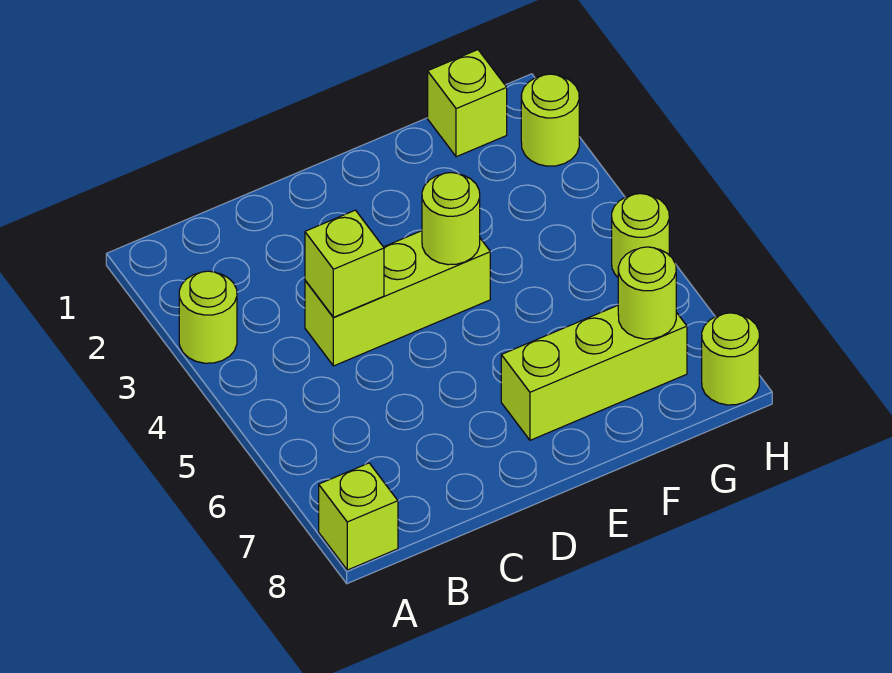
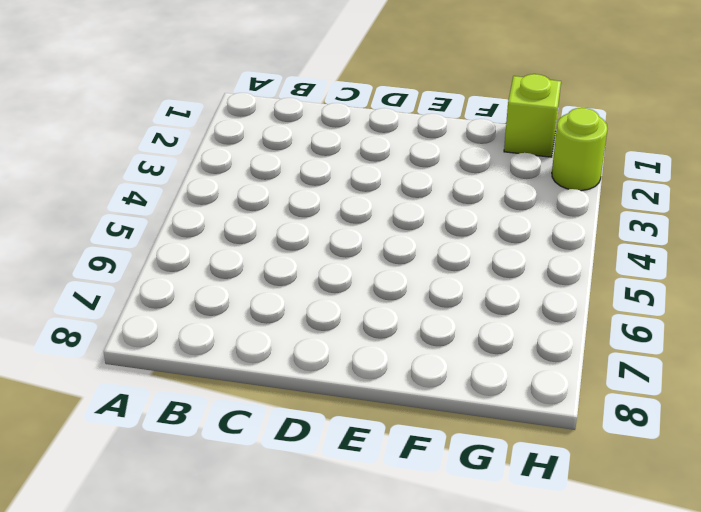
none -> lime 1x1 round brick [179,271,237,363]
none -> lime 1x1 brick [319,463,398,570]

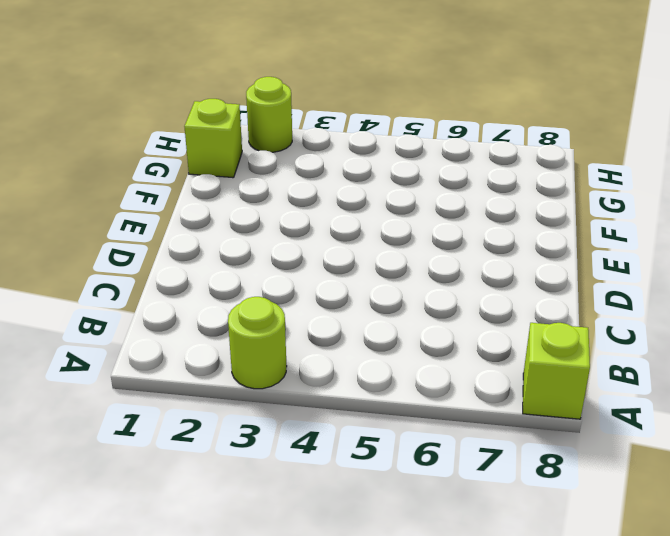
none -> lime 1x3 brick [305,231,490,366]
none -> lime 1x3 brick [501,305,687,440]

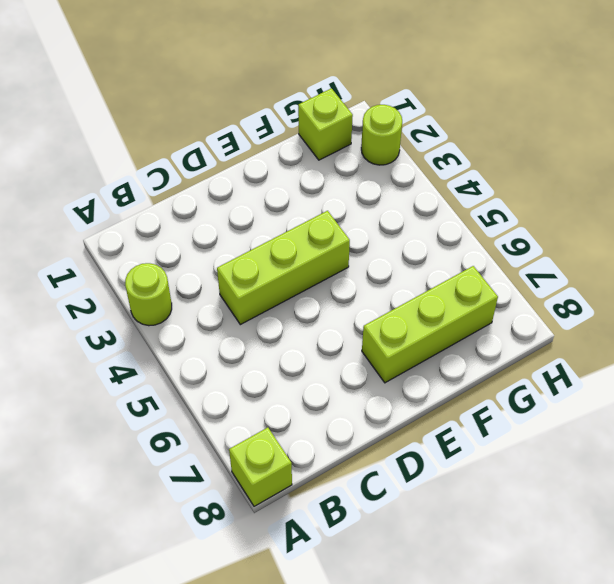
none -> lime 1x1 round brick [612,194,669,277]
none -> lime 1x1 round brick [702,313,759,405]

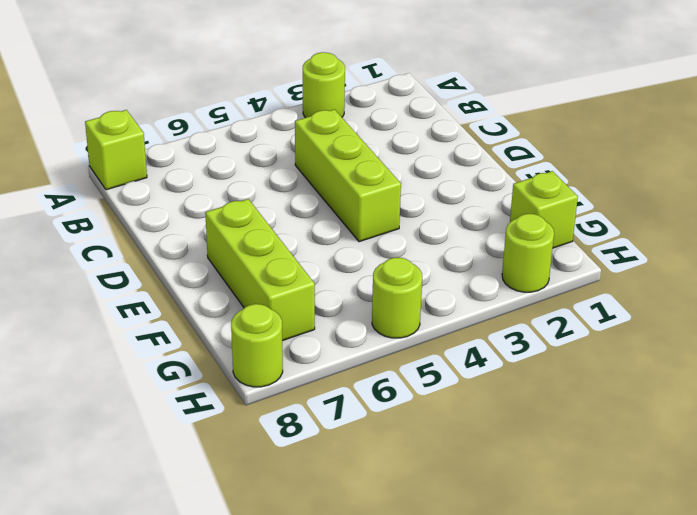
none -> lime 1x1 brick [305,210,384,317]
none -> lime 1x1 round brick [422,173,480,265]

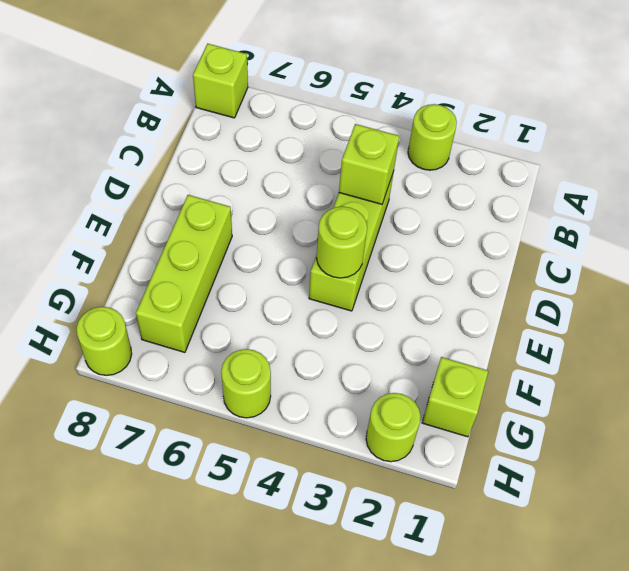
none -> lime 1x1 round brick [618,247,676,339]

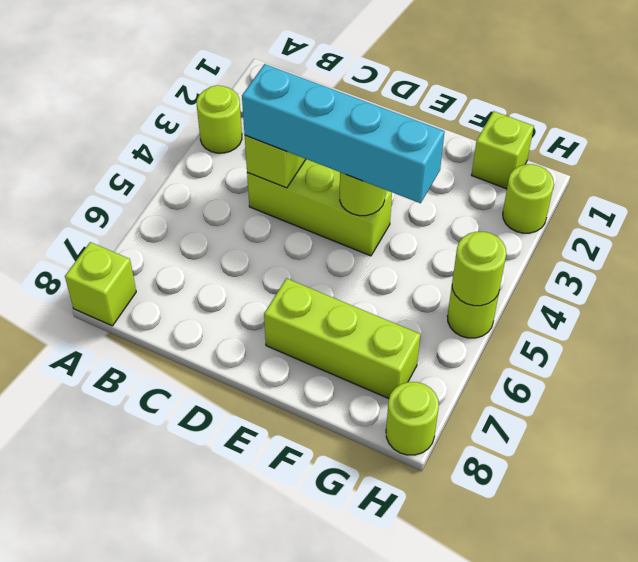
cyan 1x4 brick [242,64,445,203] -> none
lime 1x1 round brick [452,232,506,306] -> lime 1x1 round brick moved to [618,247,676,339]

